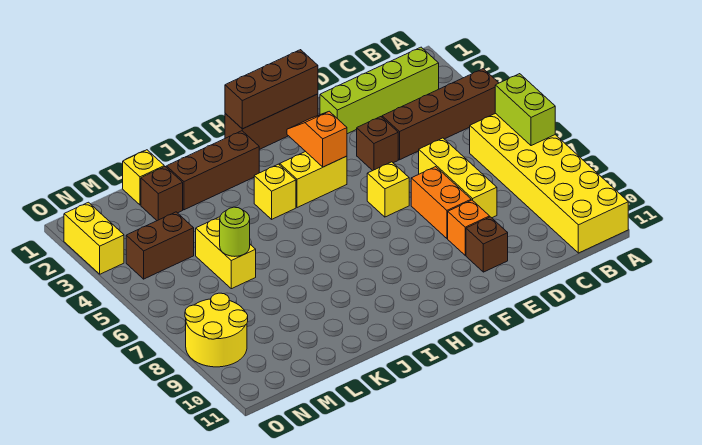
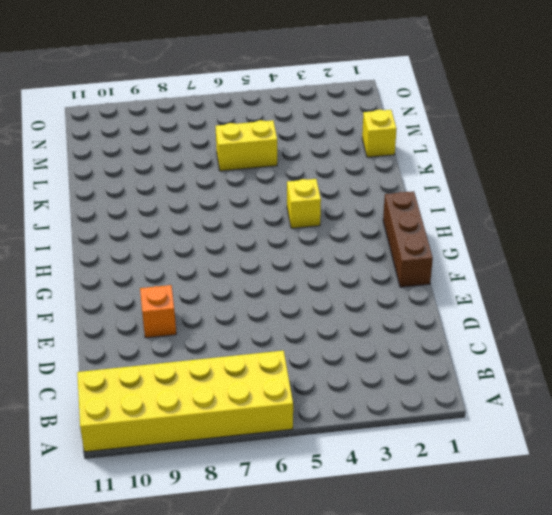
none -> brown 1x4 brick [382,69,498,160]
none -> lime 1x4 brick [320,47,439,134]
none -> yellow 1x3 brick [419,138,497,218]

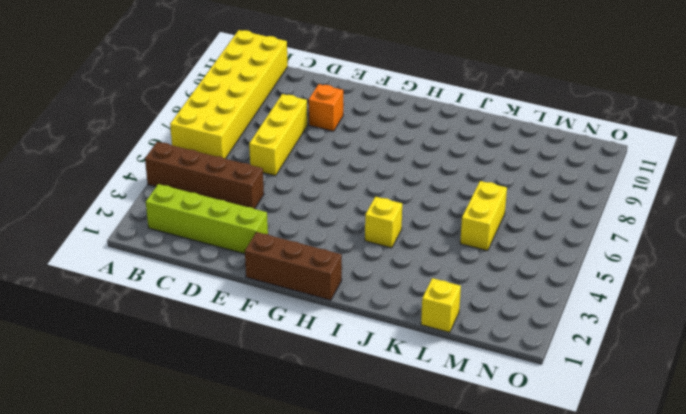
none -> brown 1x1 brick [357,117,398,171]
none -> orange 1x2 brick [411,167,471,239]
none -> brown 1x1 brick [466,217,508,272]

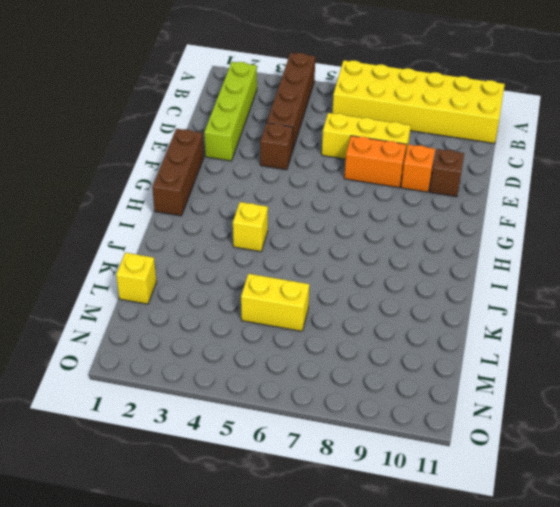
none -> yellow 1x1 brick [367,162,409,217]
none -> yellow 1x2 brick [280,152,347,208]
none -> brown 1x3 brick [166,131,259,210]

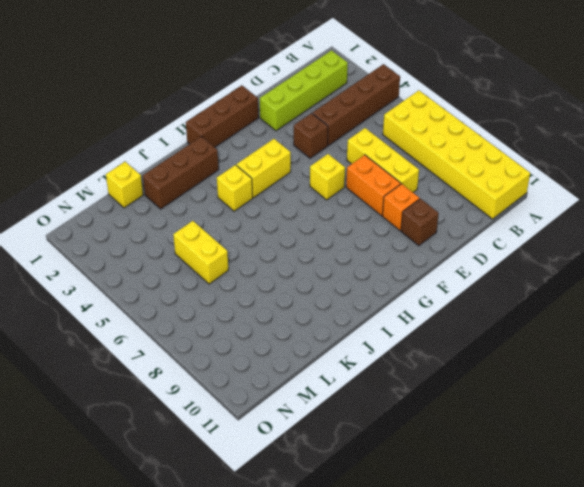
none -> brown 1x1 brick [141,167,183,221]
none -> brown 1x2 brick [126,212,194,279]
none -> yellow 2x2 round brick [185,293,248,367]

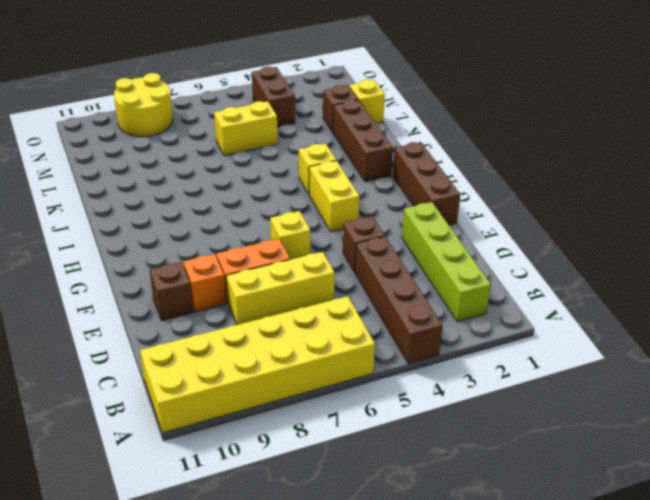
none -> yellow 1x2 brick [64,202,124,274]
none -> lime 1x2 brick [495,74,555,146]
none -> brown 1x3 brick [225,50,318,129]

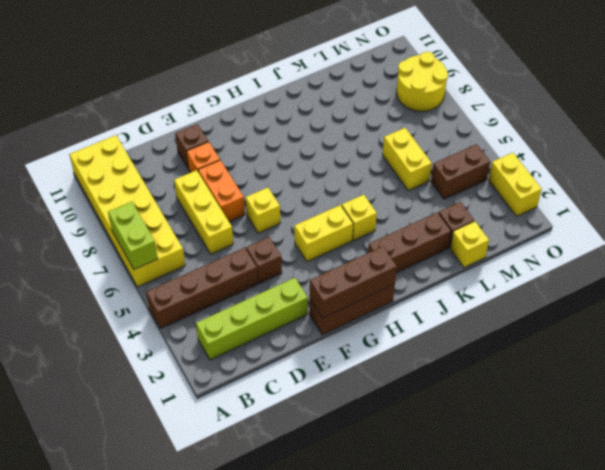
none -> orange 1x2 slope [287,111,347,167]
none -> lime 1x1 round brick [220,207,250,256]

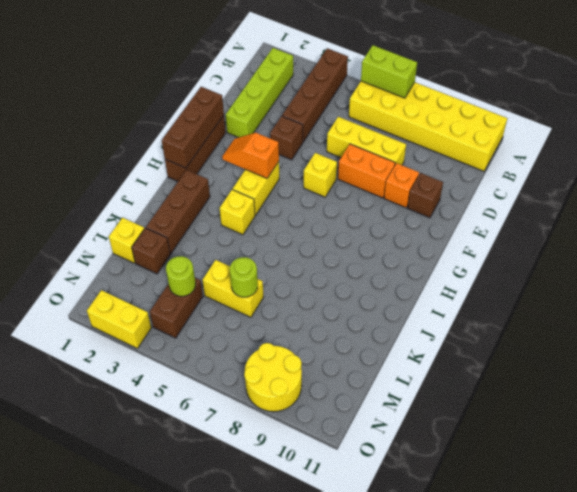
lime 1x1 round brick [166,256,196,296] -> none

